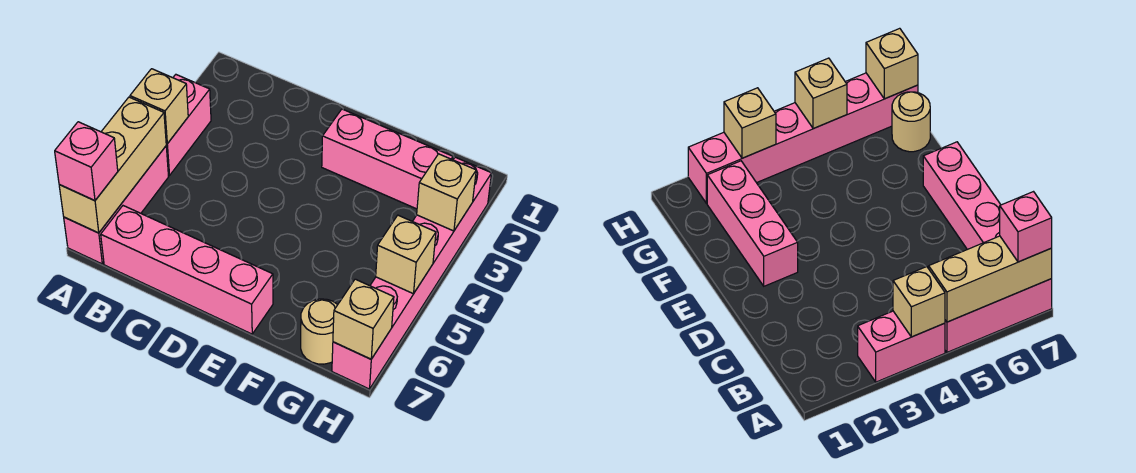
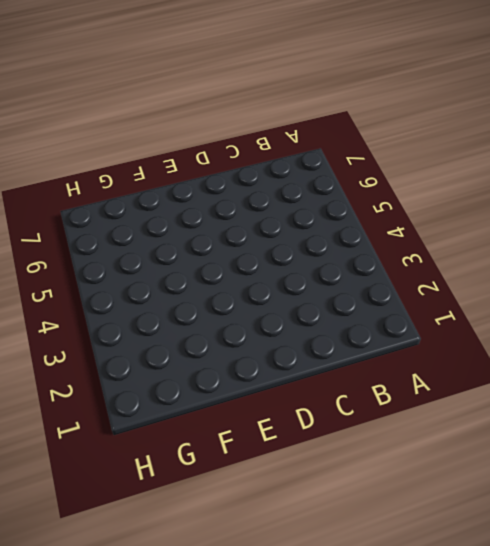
none -> pink 1x2 brick [166,75,211,175]
none -> pink 1x3 brick [64,146,169,264]
none -> pink 1x4 brick [101,206,273,334]

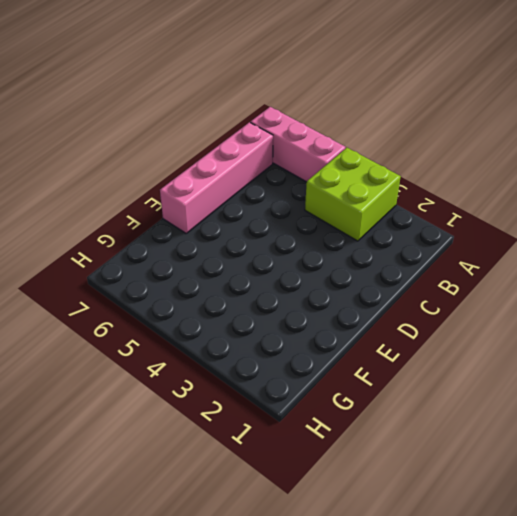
lime 2x2 brick [305,148,401,241] -> pink 1x2 brick [166,75,211,175]
none -> pink 1x3 brick [322,109,453,209]
none -> tan 1x1 round brick [301,299,338,364]
none -> pink 1x6 brick [332,157,492,389]

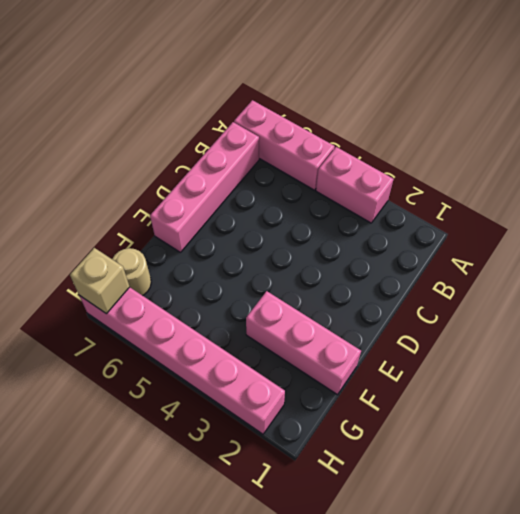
pink 1x3 brick [246,291,361,395] -> pink 1x3 brick turned to [322,109,453,209]
none -> tan 1x1 brick [130,69,188,144]
none -> tan 1x3 brick [59,97,166,233]
none -> tan 1x1 brick [417,154,476,231]

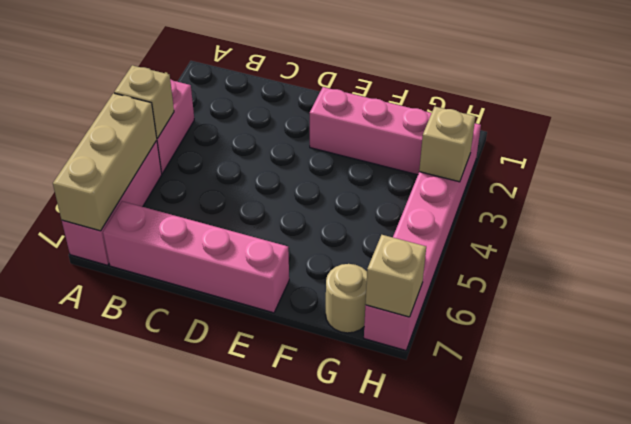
none -> tan 1x1 brick [376,215,436,294]
none -> pink 1x1 brick [55,122,118,201]

